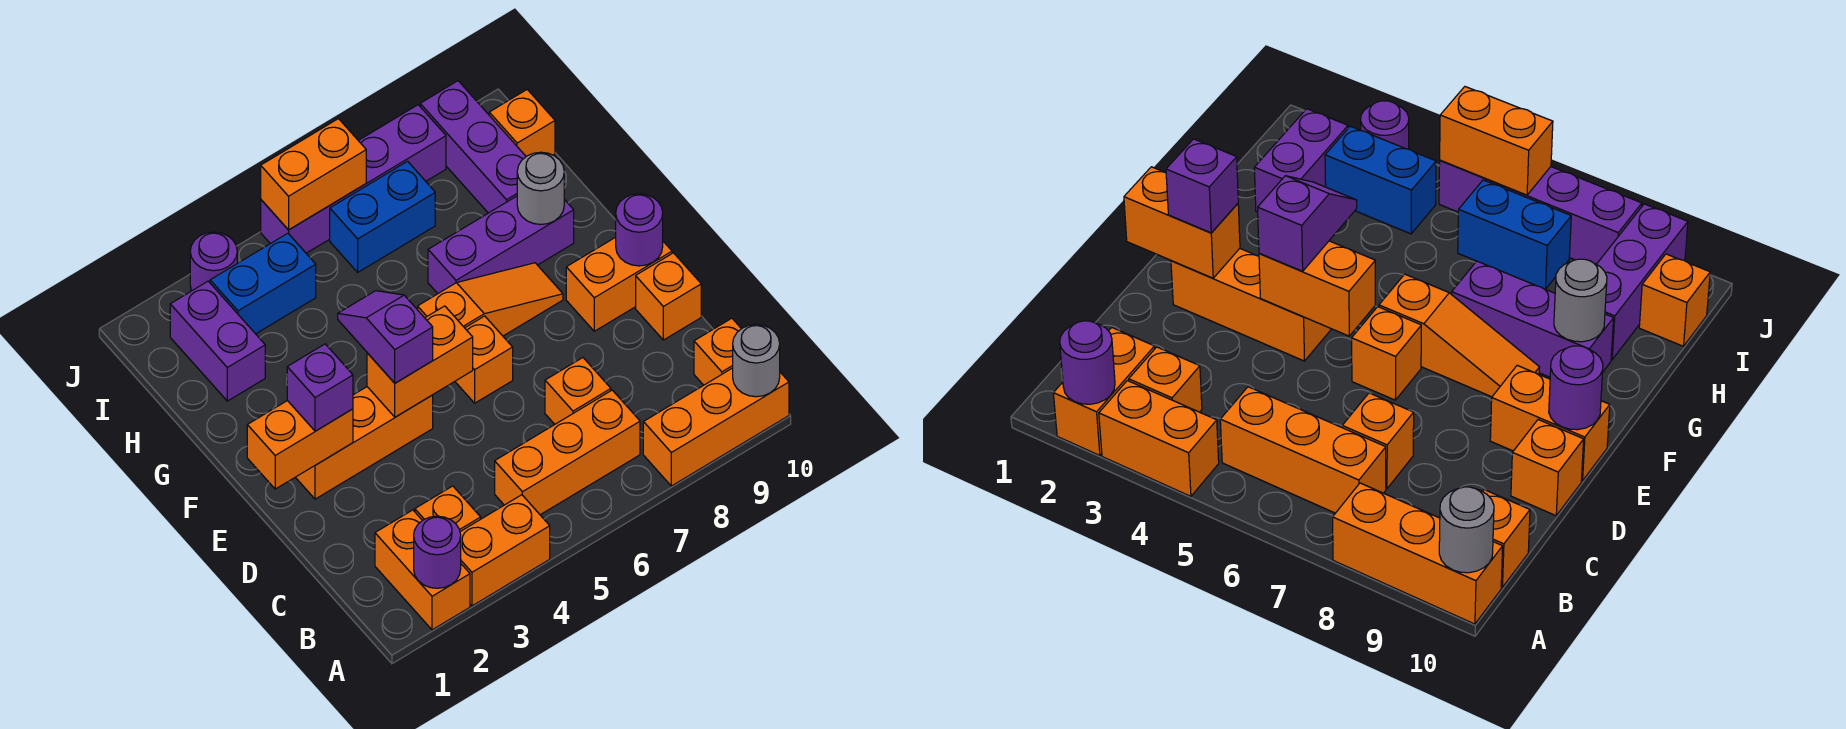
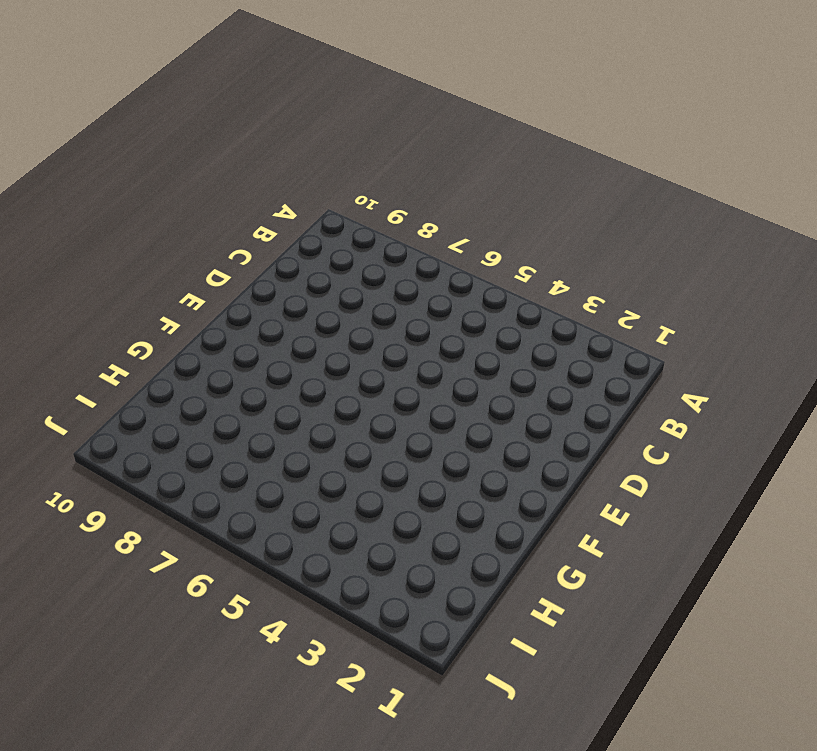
none -> orange 1x2 brick [375,510,470,630]
none -> orange 1x2 brick [460,495,550,606]
none -> orange 1x3 brick [643,368,789,486]

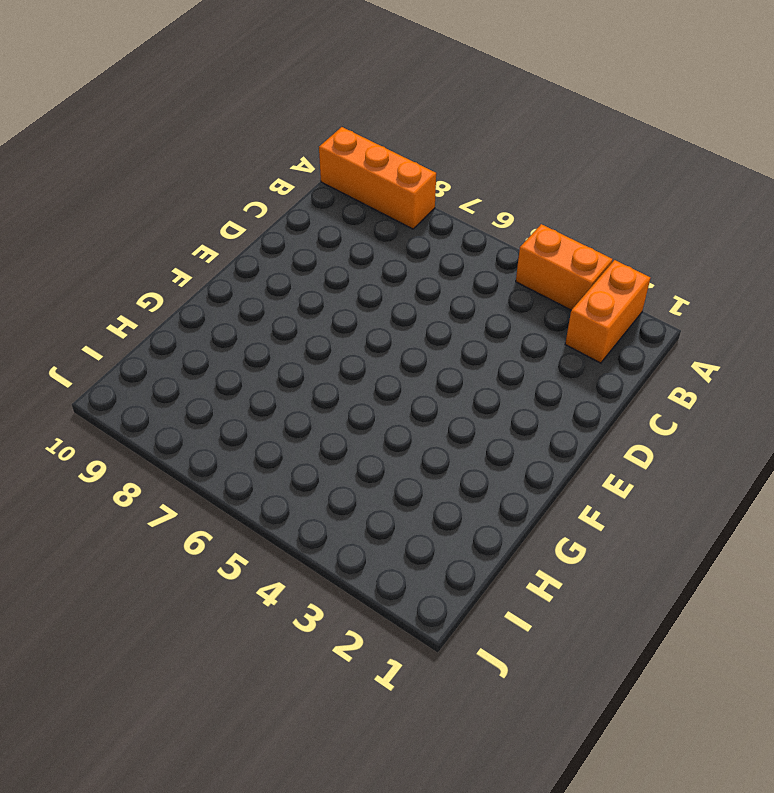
none -> orange 1x1 brick [415,486,481,532]
none -> orange 1x3 brick [495,390,640,515]
none -> orange 1x1 brick [694,318,741,385]

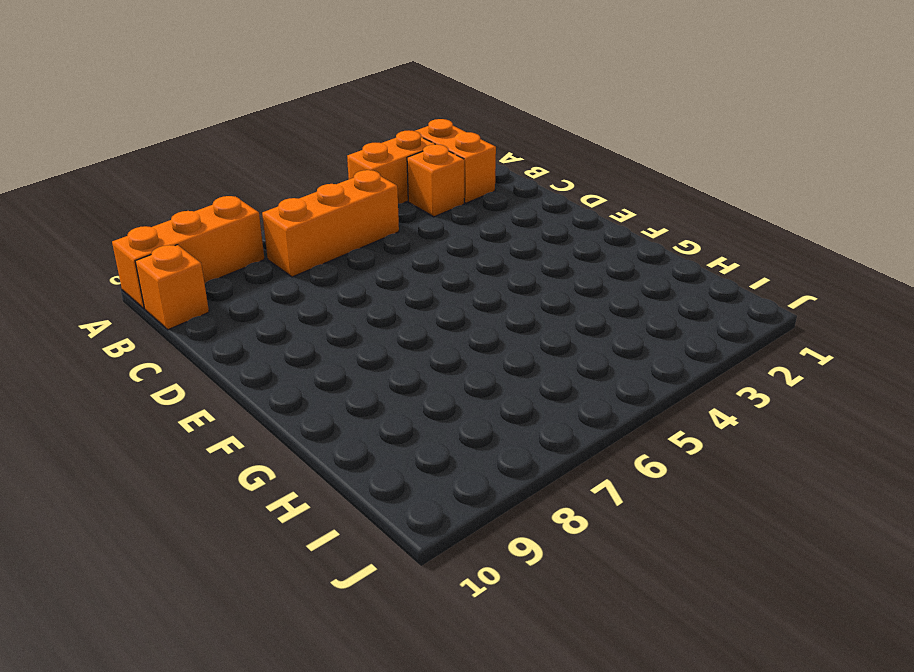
none -> orange 1x1 brick [545,358,611,424]
none -> orange 1x1 brick [636,253,701,340]
none -> orange 1x3 brick [296,387,433,499]

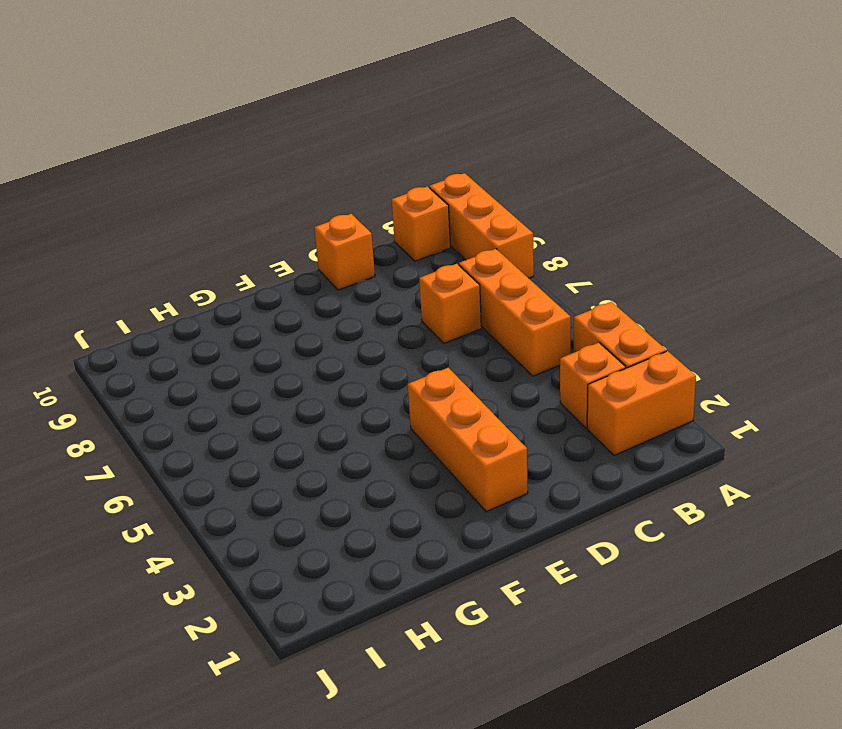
none -> orange 1x1 brick [455,316,513,403]
none -> orange 1x2 brick [566,237,672,331]
none -> orange 1x3 slope [418,263,563,336]

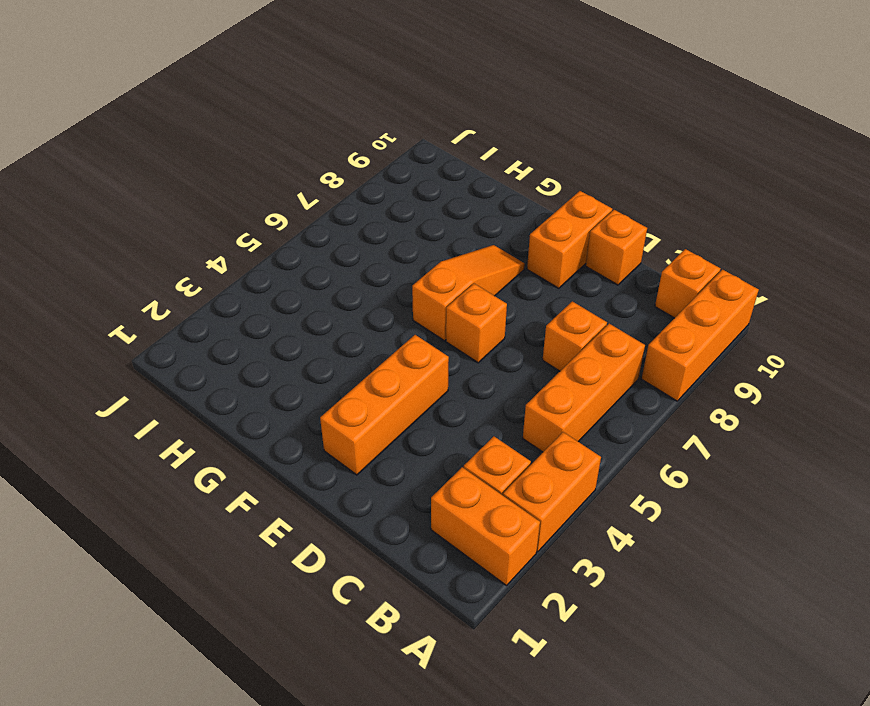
none -> purple 1x3 brick [428,196,574,293]
none -> purple 1x2 brick [170,281,265,401]
none -> purple 1x3 brick [420,81,526,213]

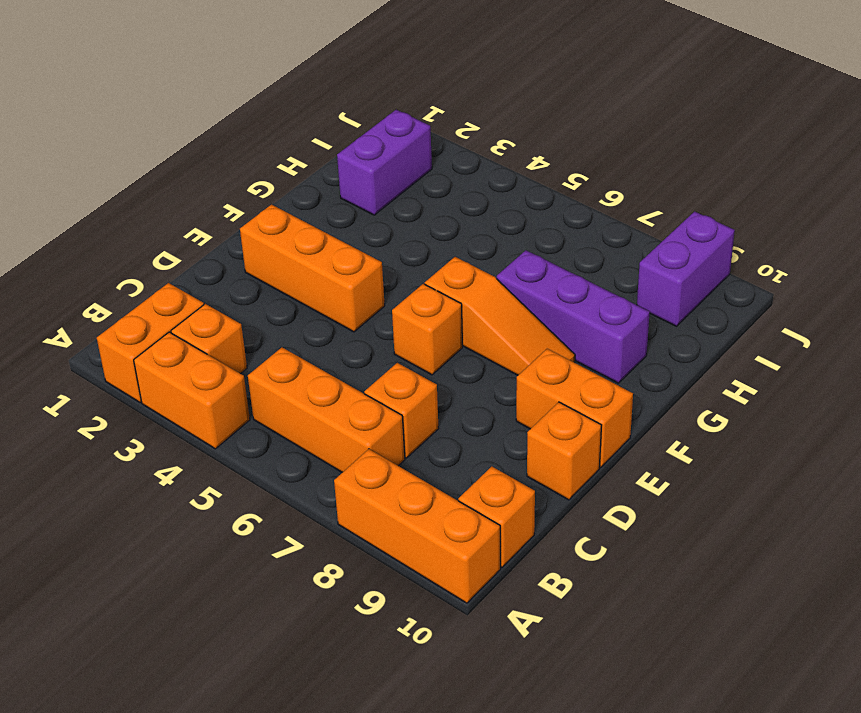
purple 1x2 brick [637,211,735,326] -> purple 1x3 brick [420,81,526,213]
none -> blue 1x2 brick [210,233,316,334]
none -> blue 1x2 brick [330,161,435,272]
none -> orange 1x1 brick [489,90,555,156]

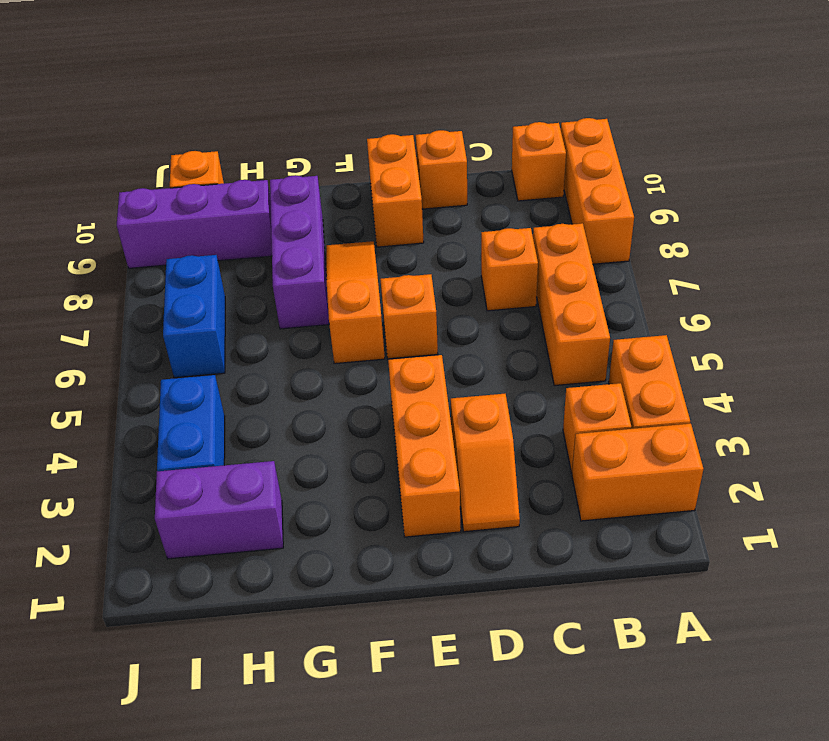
orange 1x2 slope [451,394,520,532] -> none
none -> purple 1x1 round brick [190,232,237,291]
none -> purple 1x4 brick [261,105,446,253]
none -> purple 1x1 round brick [414,516,461,588]

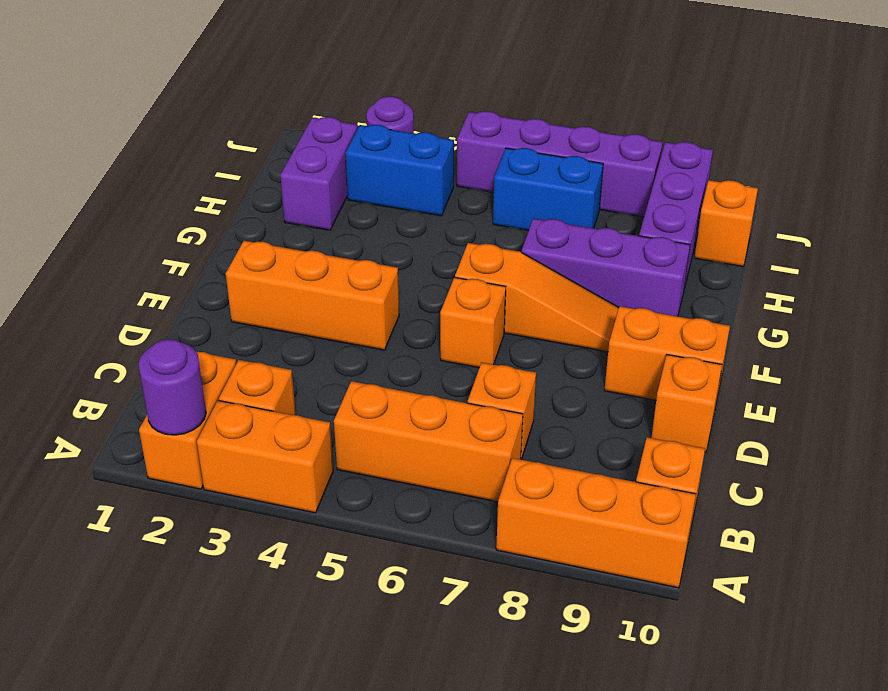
none -> grey 1x1 round brick [733,325,780,397]
none -> orange 1x2 brick [247,401,353,489]
none -> orange 1x2 brick [367,306,473,417]

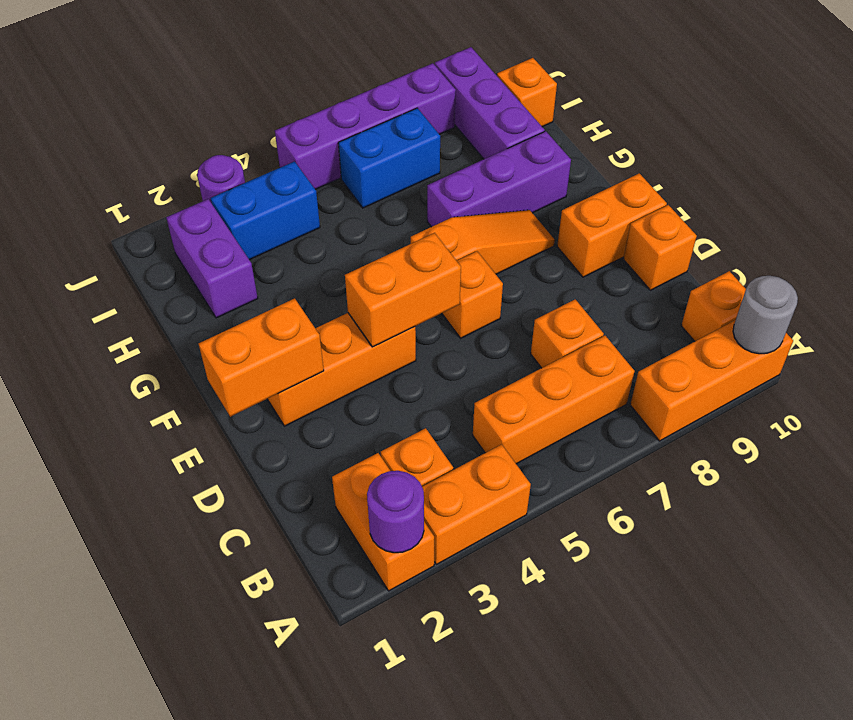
none -> purple 1x1 round brick [616,194,663,266]
none -> grey 1x1 round brick [517,152,564,224]
none -> orange 1x2 brick [261,119,366,230]

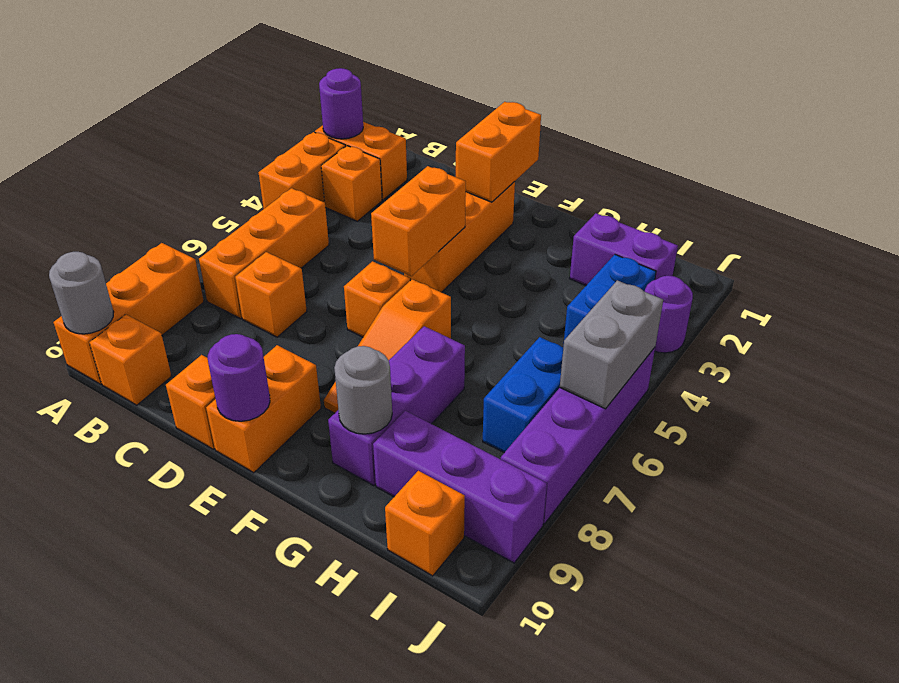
grey 1x2 brick [560,280,663,409] -> orange 1x2 brick [261,119,366,230]
none -> purple 1x1 brick [287,344,353,431]
none -> purple 1x2 slope [338,291,433,383]

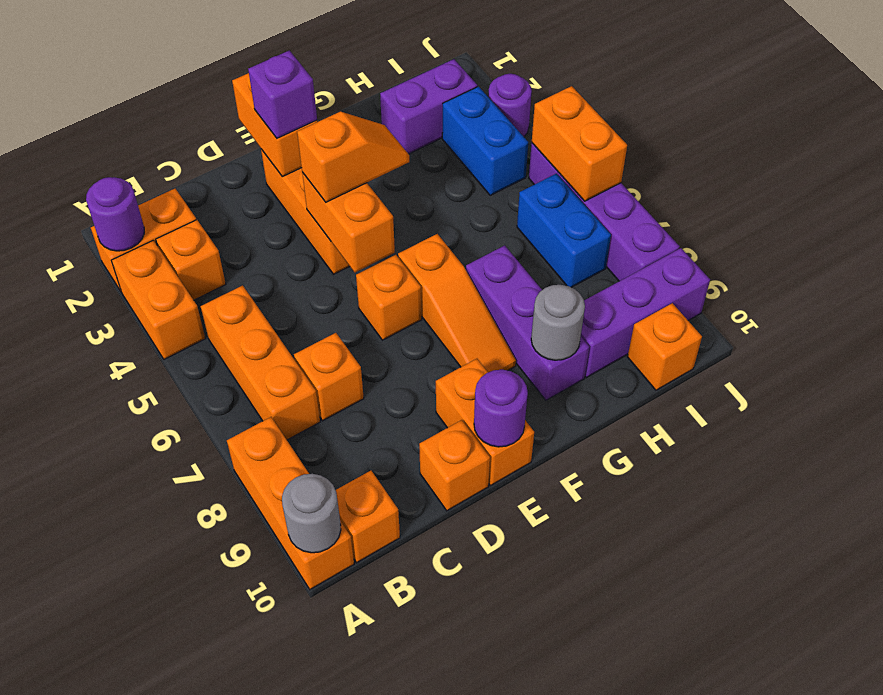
orange 1x2 slope [297,112,409,202] -> purple 1x2 slope [338,291,433,383]

